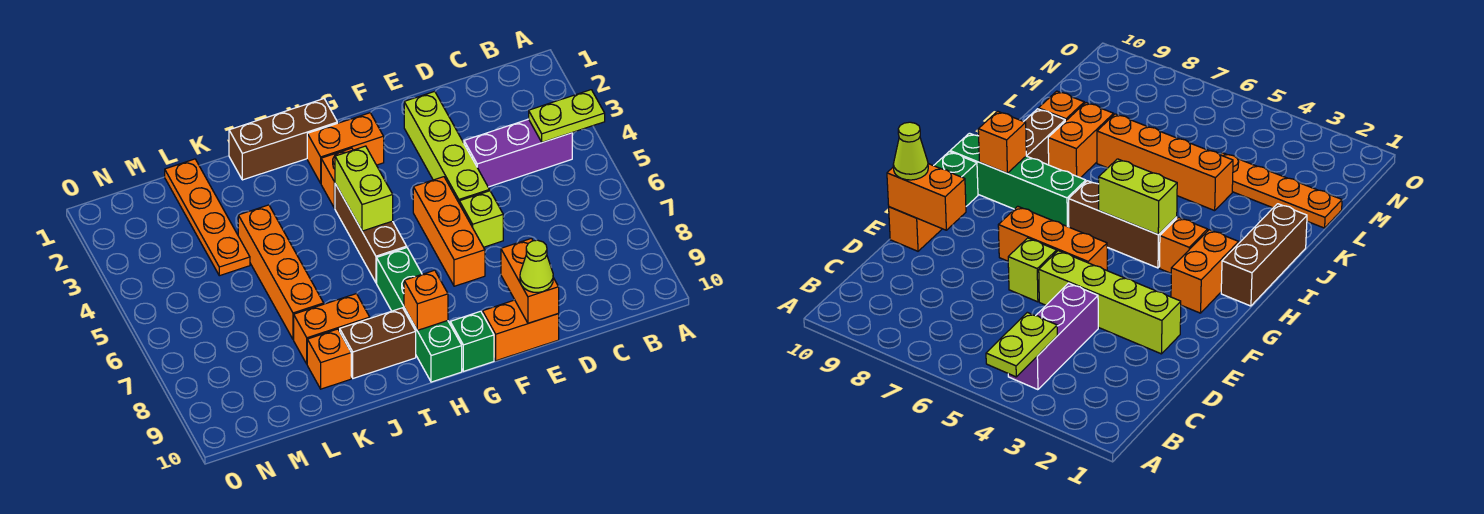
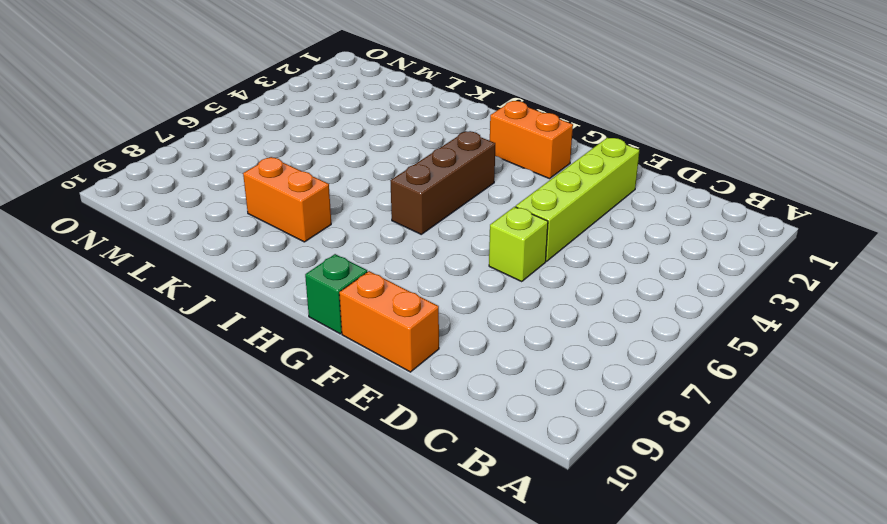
none -> purple 1x3 brick [464,119,572,187]
none -> orange 1x3 brick [413,177,485,286]
none -> brown 1x3 brick [229,99,337,180]

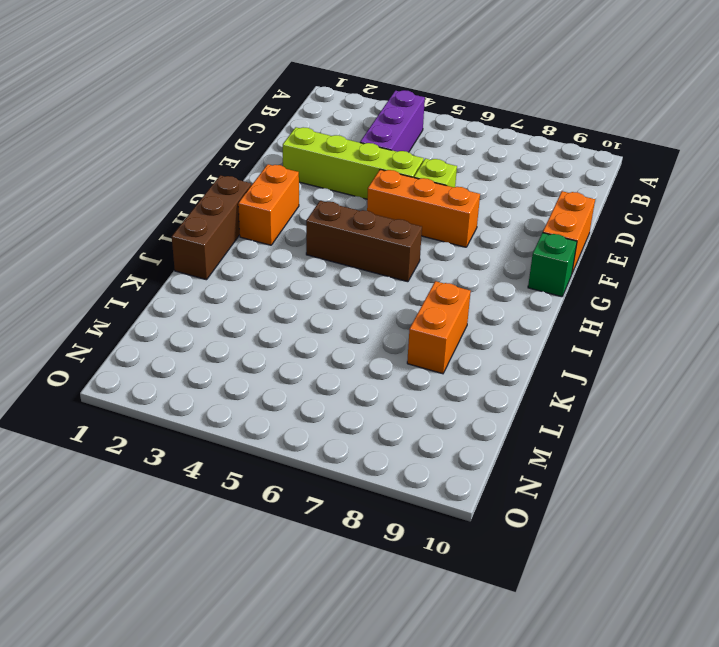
none -> orange 1x1 brick [321,148,353,208]
none -> green 1x4 brick [377,248,462,382]
none -> brown 1x2 brick [340,308,416,378]

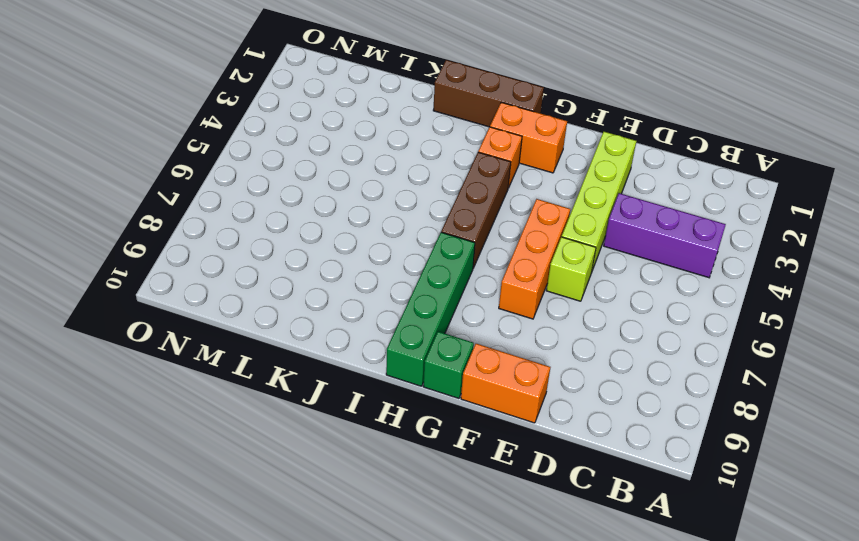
none -> brown 1x2 brick [340,308,416,378]
none -> orange 1x2 brick [294,294,370,364]
none -> orange 1x4 brick [238,205,324,339]

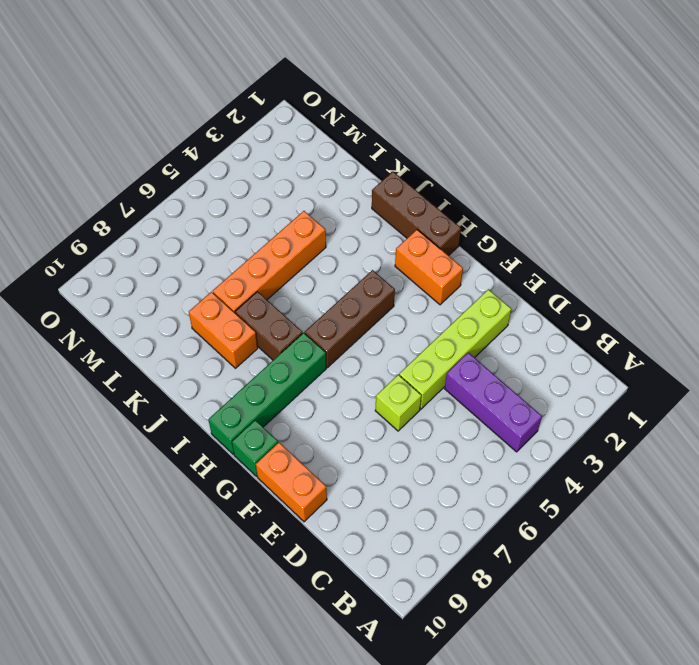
brown 1x2 brick [235,292,303,360] -> brown 1x2 brick moved to [340,308,416,378]
none -> orange 1x3 brick [413,177,485,286]
none -> orange 1x1 brick [321,148,353,208]
none -> orange 1x1 brick [307,329,351,389]

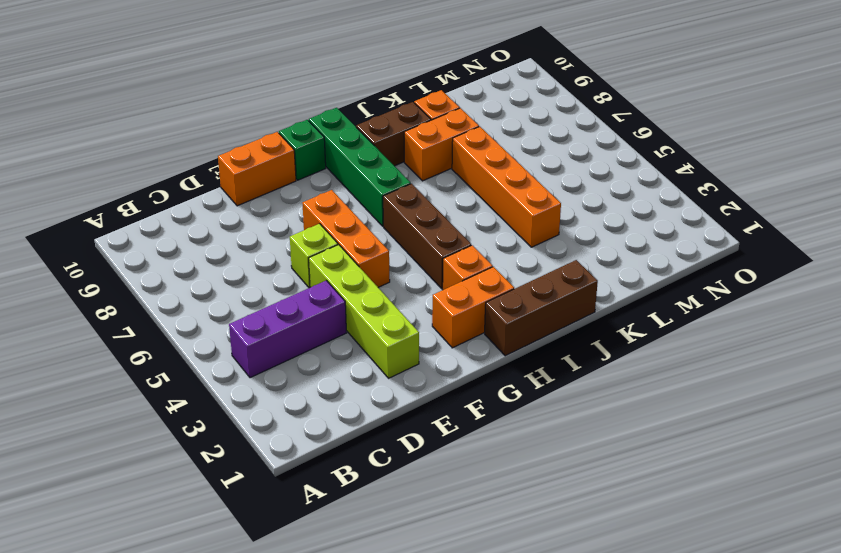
none -> orange 1x4 plate [165,159,250,276]
none -> lime 1x2 plate [529,90,605,142]
none -> orange 1x2 brick [501,238,559,323]

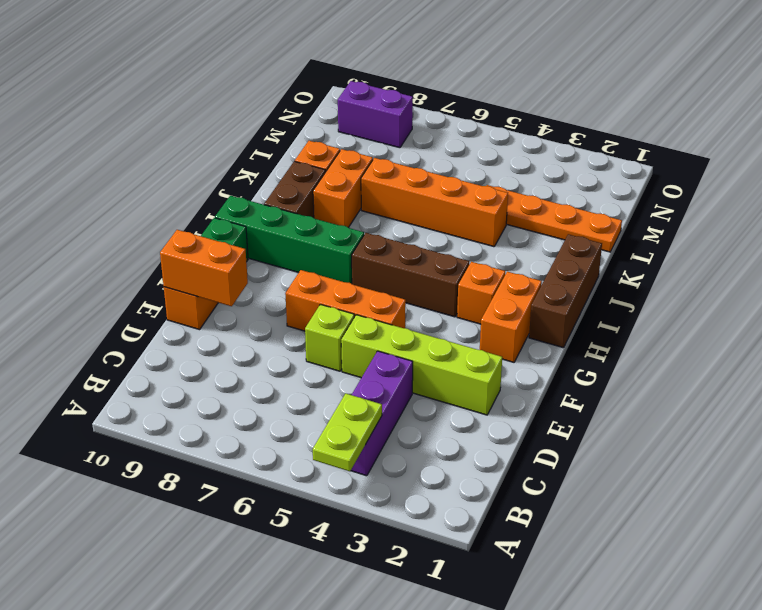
purple 1x2 brick [338,81,413,148] -> none
none -> lime 1x2 brick [335,146,393,231]
none -> orange 1x1 brick [404,270,448,330]
none -> lime 1x1 cone [520,240,553,292]

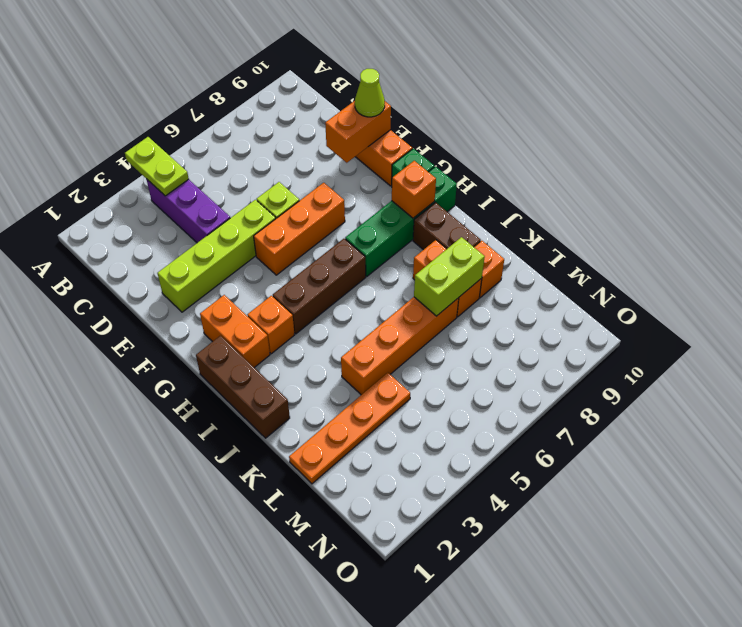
lime 1x2 brick [414,237,485,316] -> lime 1x2 brick moved to [335,146,393,231]

